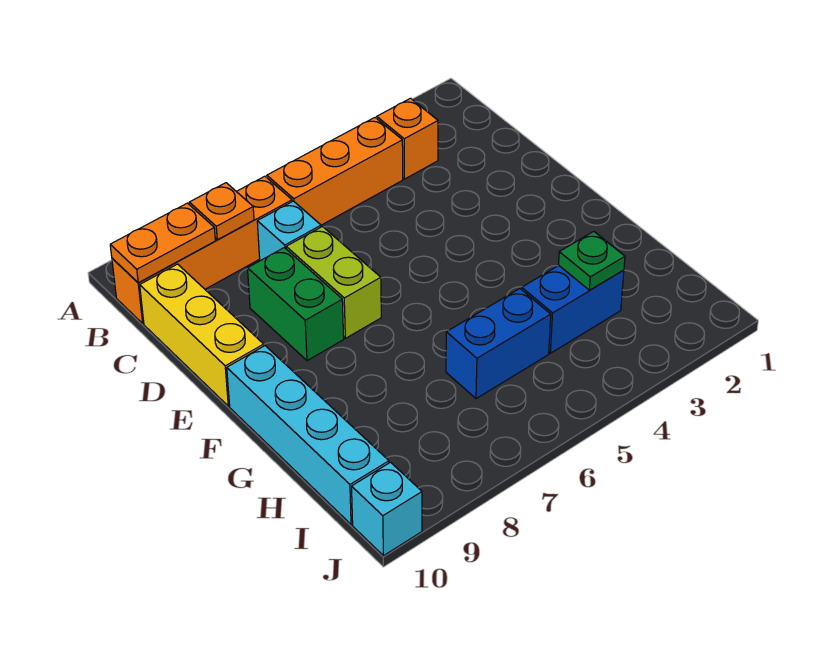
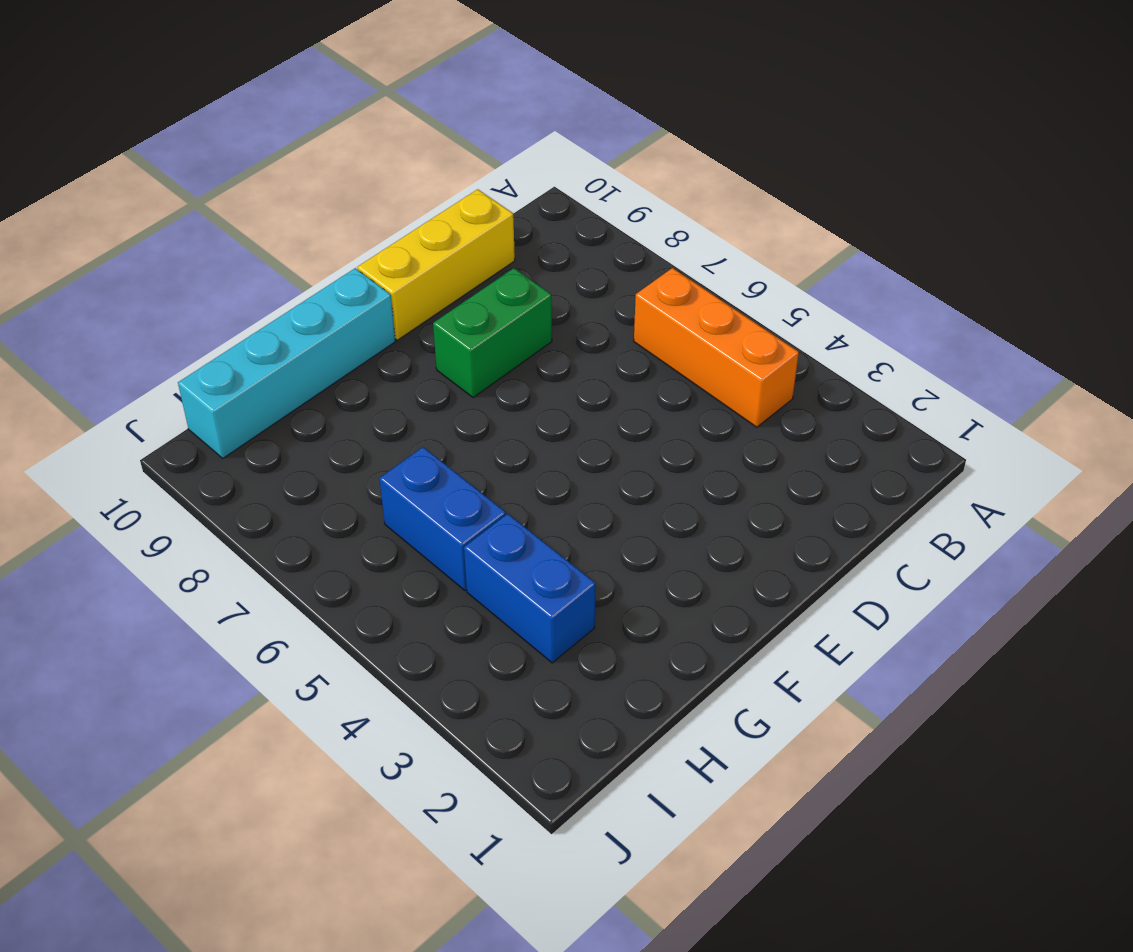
none -> orange 1x1 brick [377,98,438,179]
none -> orange 1x4 brick [112,176,292,323]
none -> cyan 1x1 brick [257,201,321,261]

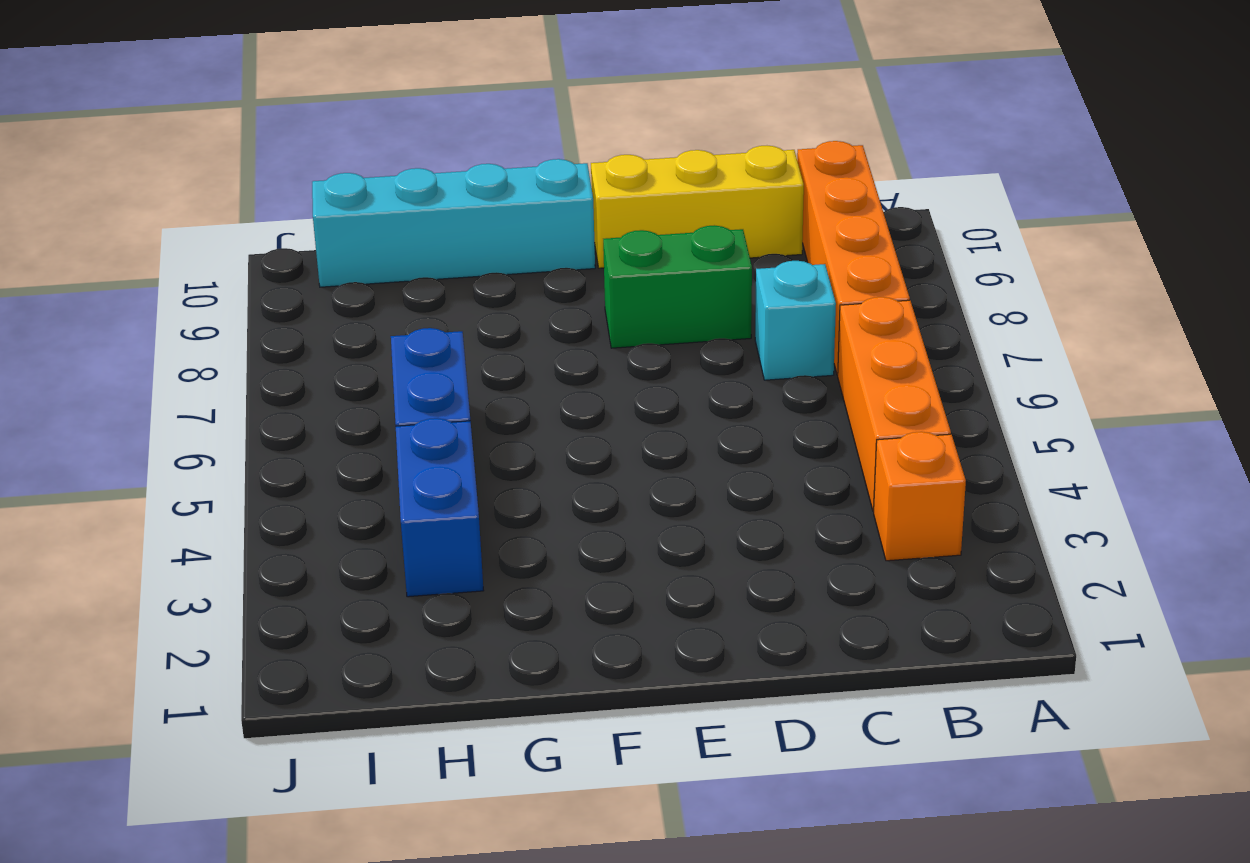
none -> lime 1x2 brick [286,227,381,338]
none -> cyan 1x1 brick [352,462,422,556]
none -> orange 1x1 plate [189,183,254,240]

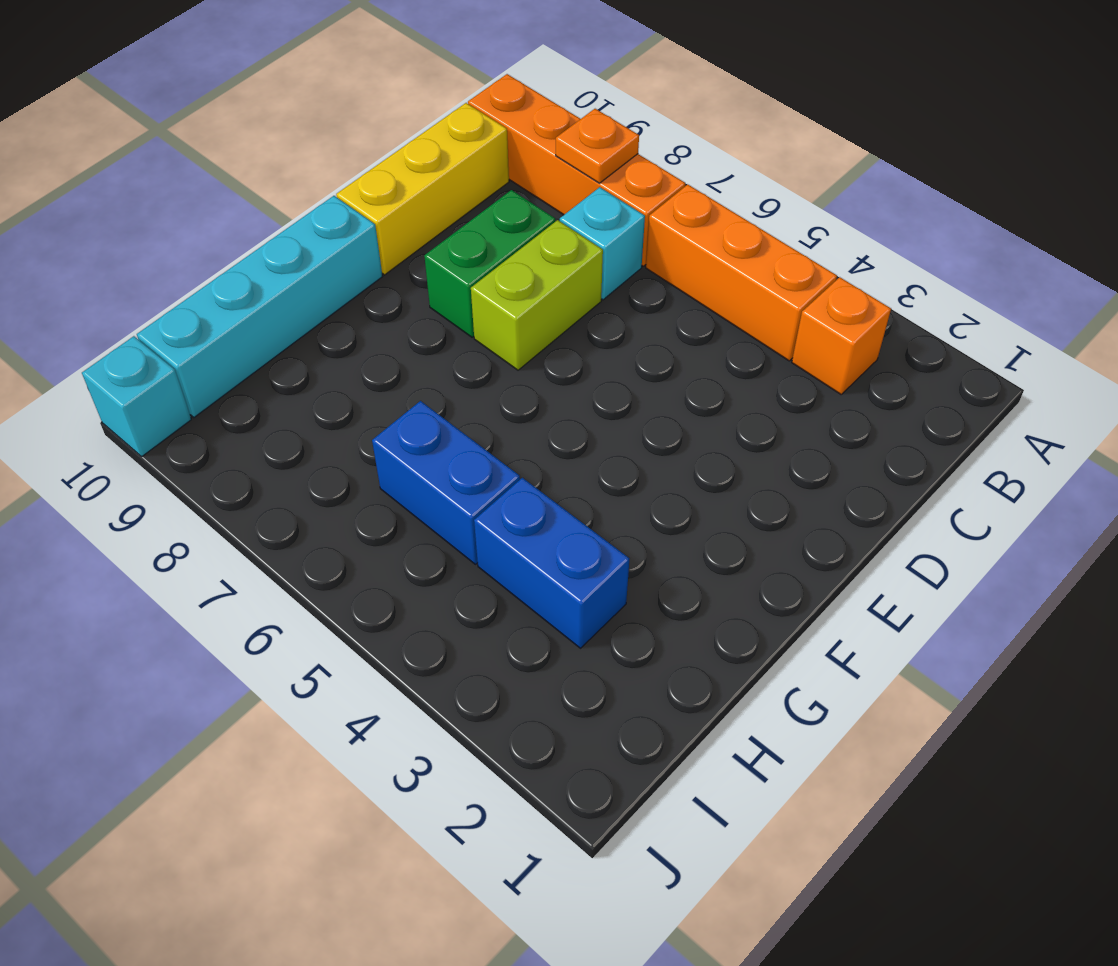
none -> orange 1x2 plate [110,203,215,283]
none -> green 1x1 plate [559,232,625,290]

